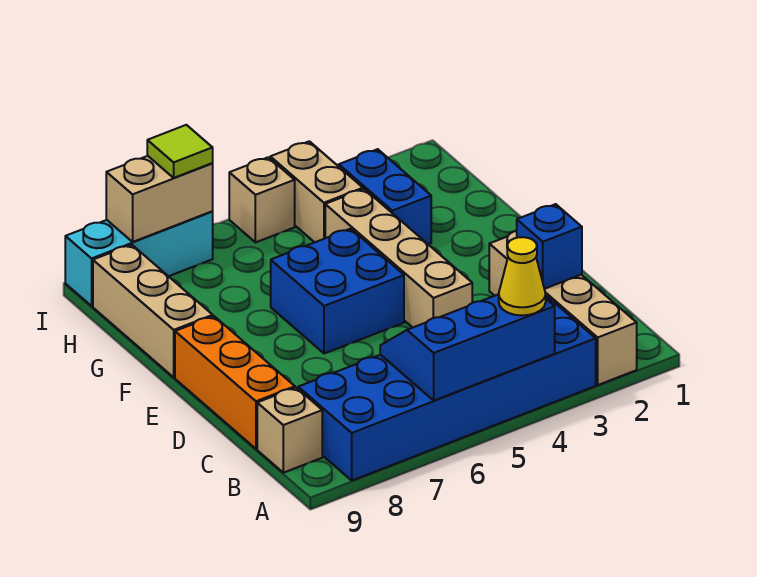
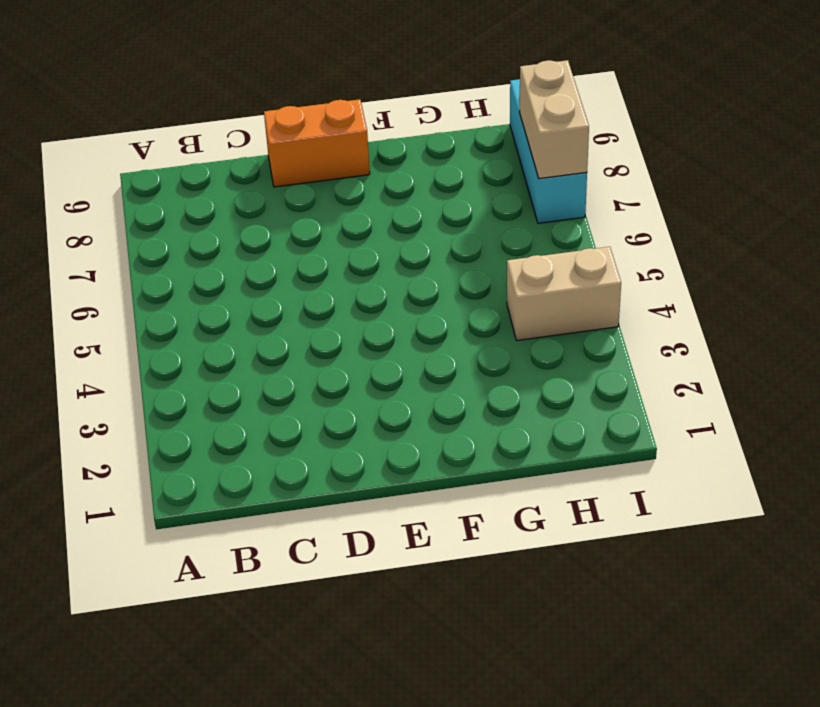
orange 1x2 brick [264,99,370,187] -> orange 1x3 brick [175,316,295,449]
none -> tan 1x4 brick [489,231,637,385]
none -> blue 2x6 brick [298,296,596,480]
none -> tan 1x1 brick [257,388,322,473]

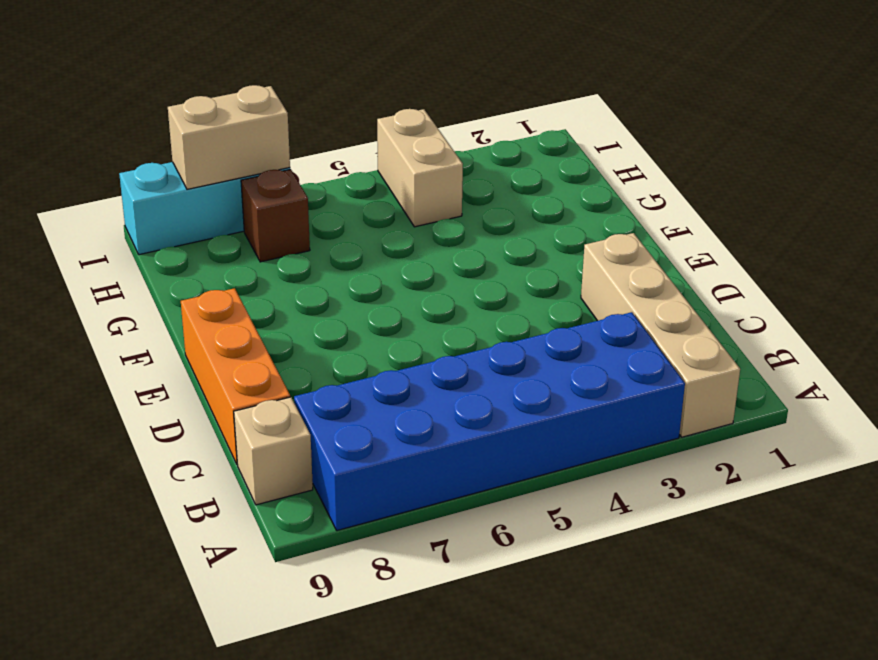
brown 1x1 brick [241,169,310,262] -> none
none -> tan 1x4 brick [325,189,472,328]
none -> blue 2x2 brick [271,229,404,354]
none -> tan 1x3 brick [93,245,213,377]

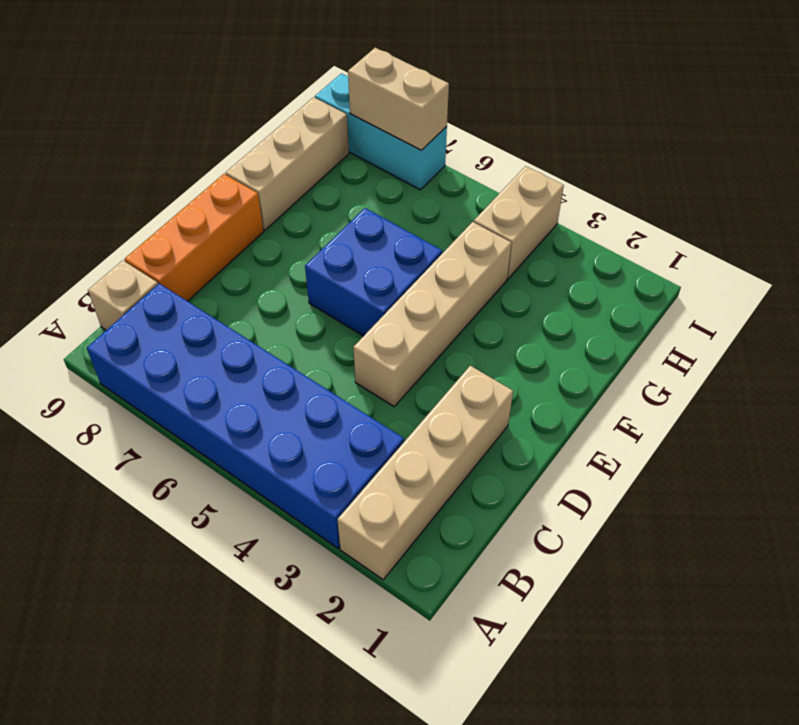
none -> blue 1x2 brick [339,149,431,244]
none -> tan 1x1 brick [229,157,295,242]
none -> blue 2x3 slope [380,294,555,400]

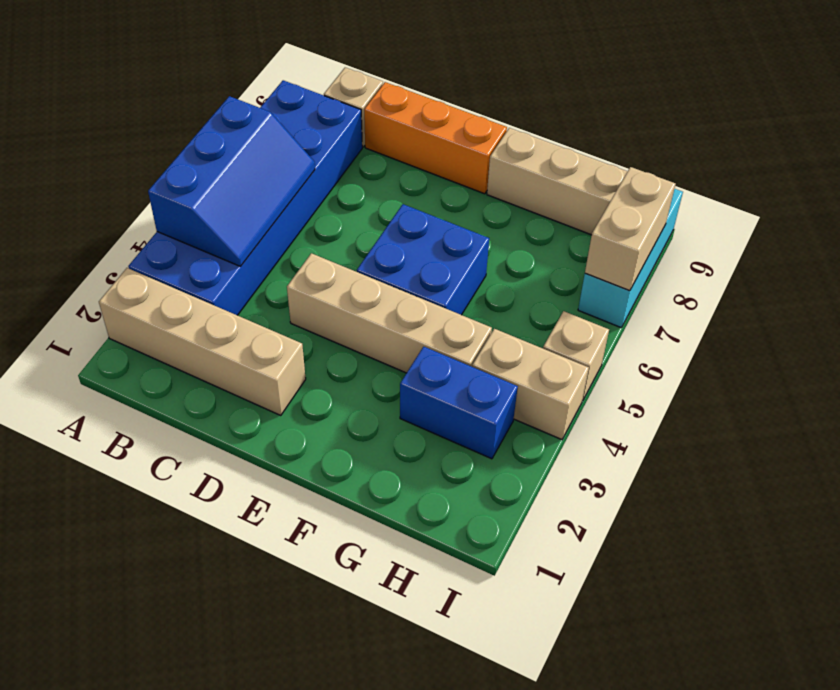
none -> blue 1x1 brick [517,204,582,289]
none -> yellow 1x1 cone [499,237,546,316]
none -> lime 1x1 tile [147,125,213,178]

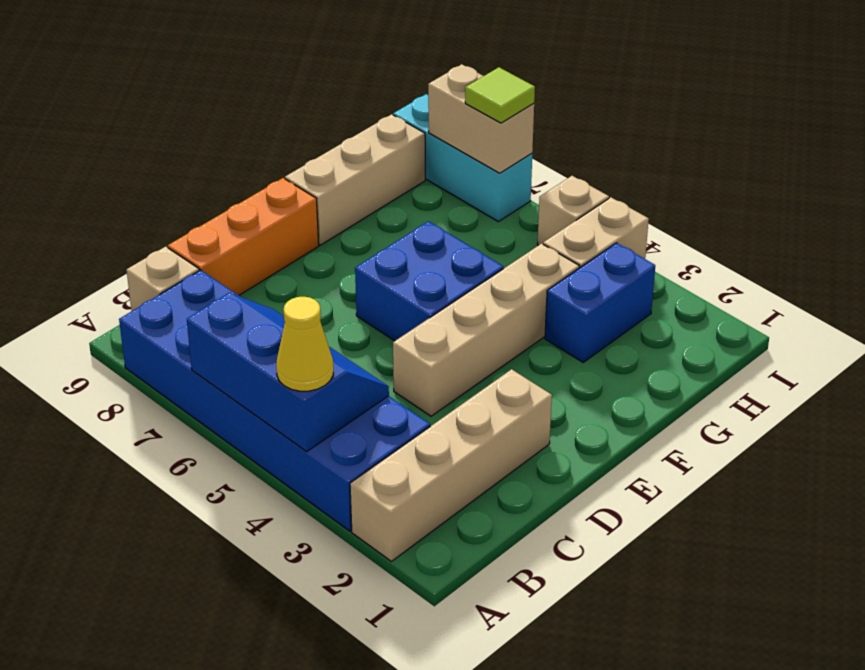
none -> blue 1x1 brick [517,204,582,289]

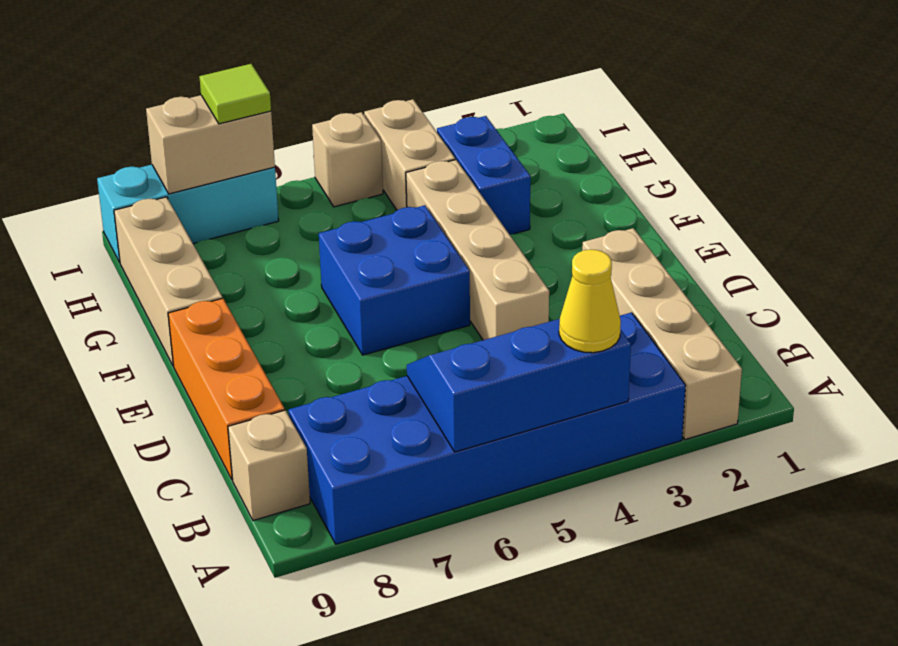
none -> blue 1x1 brick [517,204,582,289]

